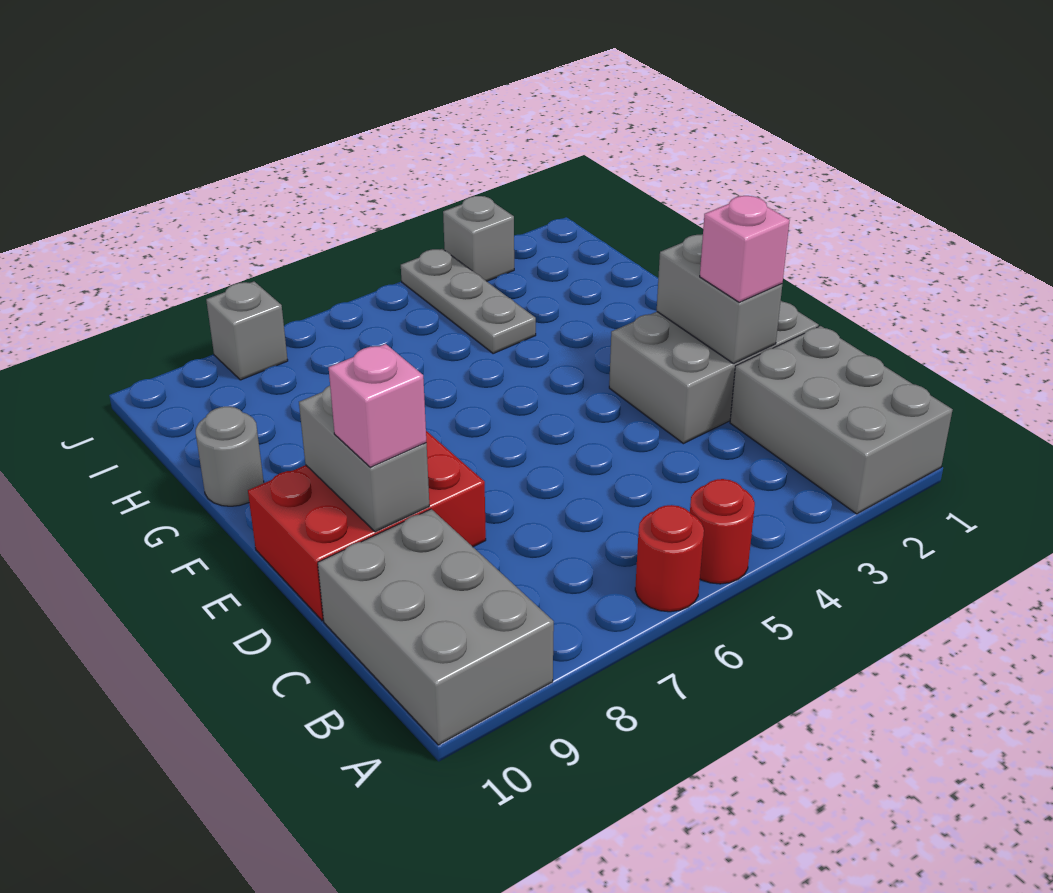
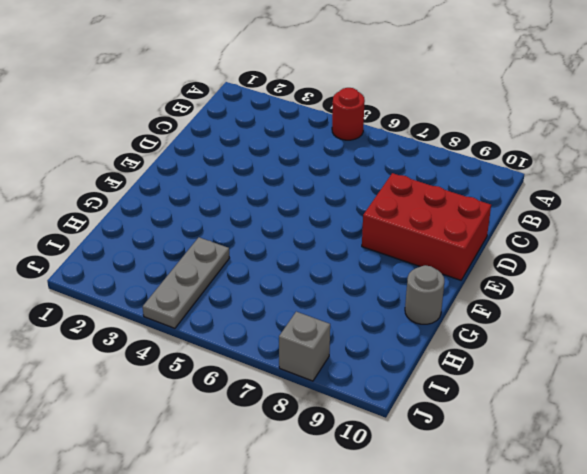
none -> grey 2x3 brick [730,326,953,514]
none -> red 1x1 round brick [635,505,704,612]
none -> grey 2x3 brick [318,509,554,745]

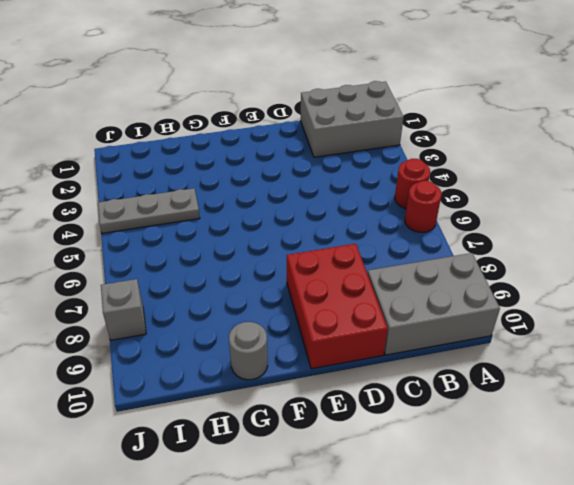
none -> grey 2x3 brick [609,301,818,444]
none -> grey 1x1 brick [443,196,514,281]
none -> grey 1x2 brick [657,234,782,364]

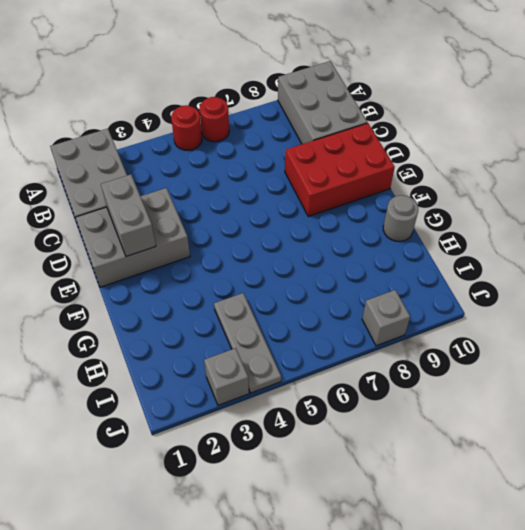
none -> grey 1x2 brick [299,386,429,532]
none -> pink 1x1 brick [700,196,790,302]
none -> pink 1x1 brick [329,344,426,467]

